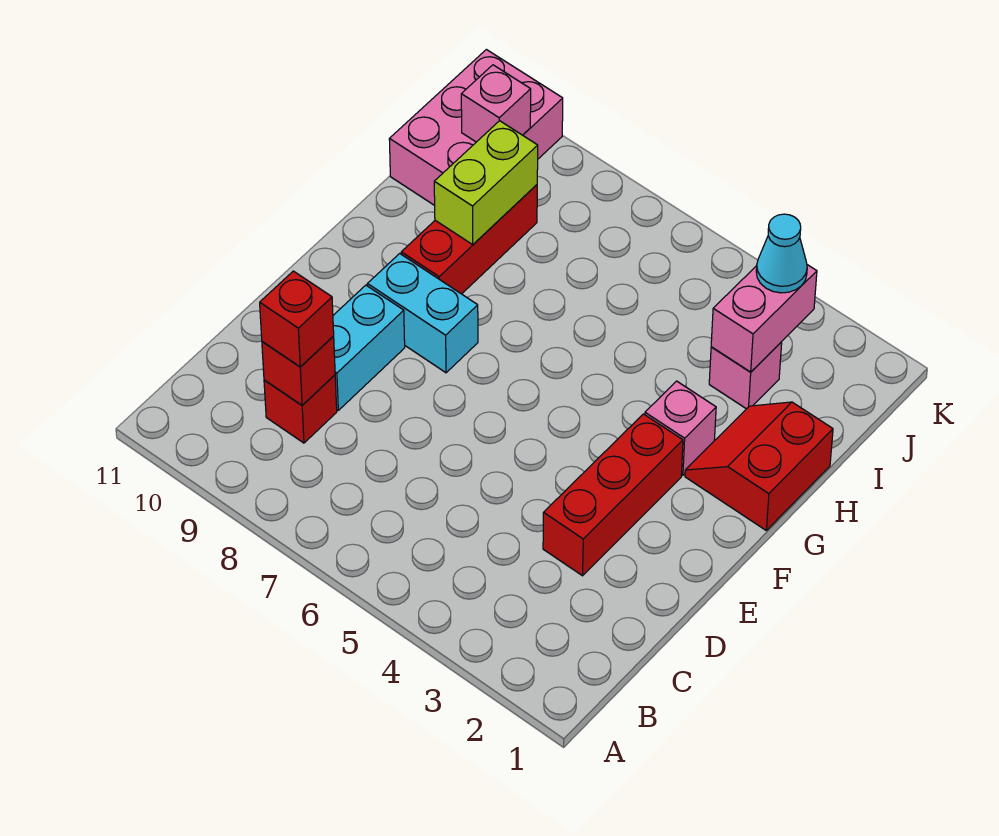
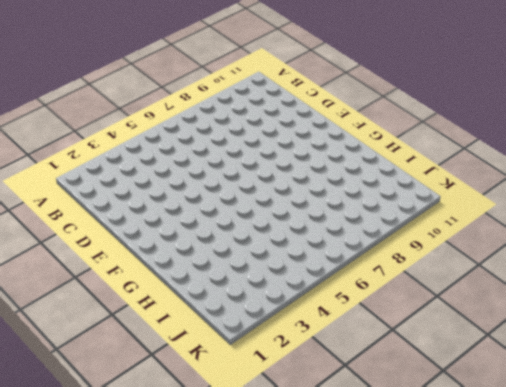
none -> red 1x1 brick [264,375,337,443]
none -> red 1x3 brick [543,414,683,576]
none -> cyan 1x2 brick [333,285,405,410]

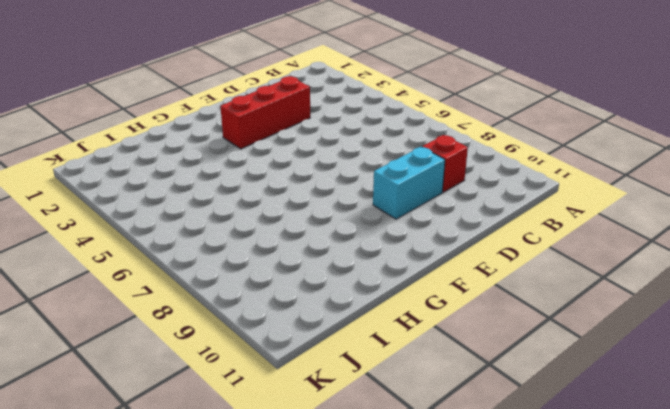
none -> cyan 1x2 brick [367,254,478,373]
none -> red 2x2 slope [685,402,833,530]
none -> pink 1x1 brick [645,381,716,475]

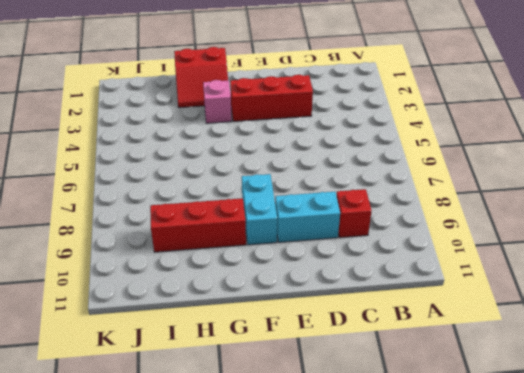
none -> pink 1x1 brick [709,342,782,409]
none -> pink 2x3 brick [389,50,563,205]
none -> red 1x1 brick [262,336,335,405]

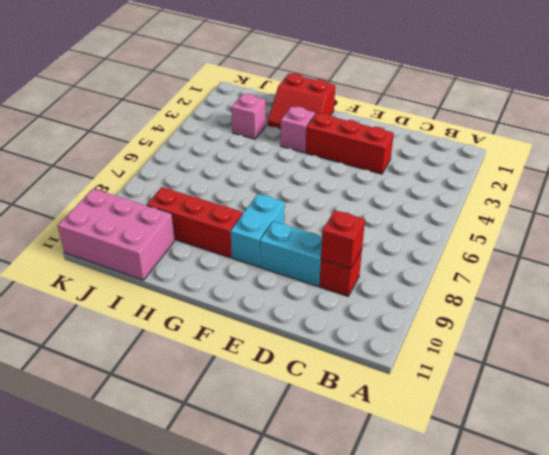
none -> lime 1x2 brick [434,121,538,244]
none -> pink 1x2 brick [711,265,817,372]
none -> pink 1x1 brick [461,65,531,142]

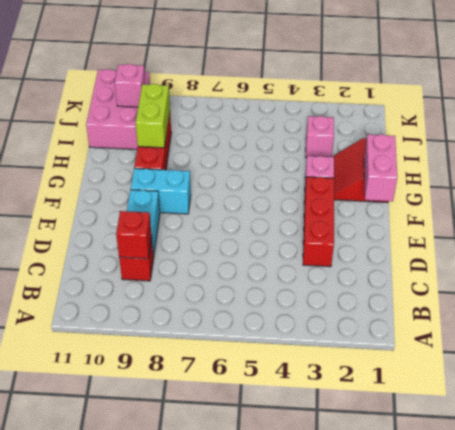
pink 1x2 brick [364,134,397,202] -> pink 1x2 brick moved to [711,265,817,372]
none -> red 1x1 brick [260,271,334,367]
none -> cyan 1x1 cone [756,214,807,293]

